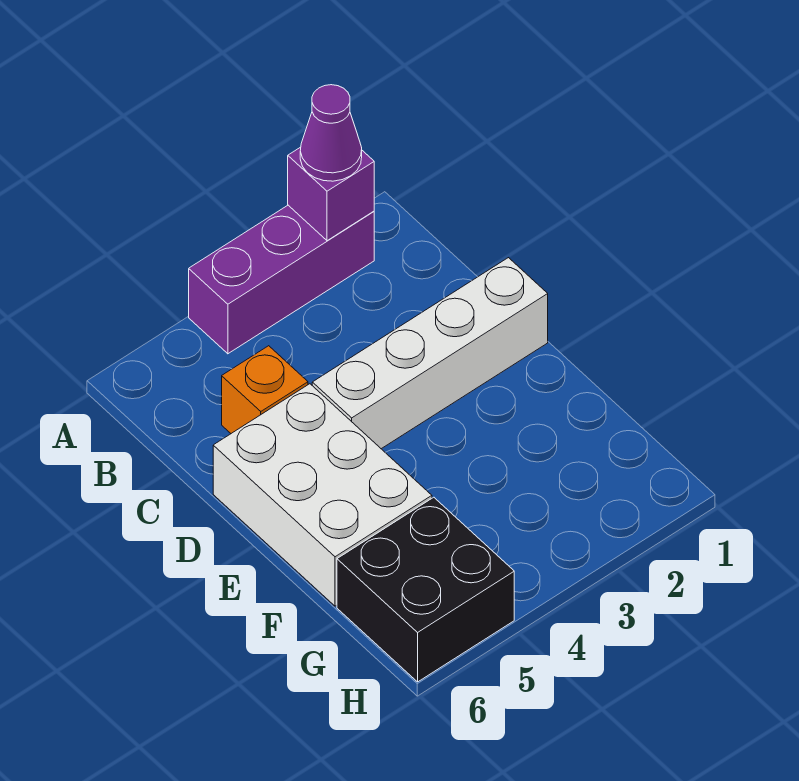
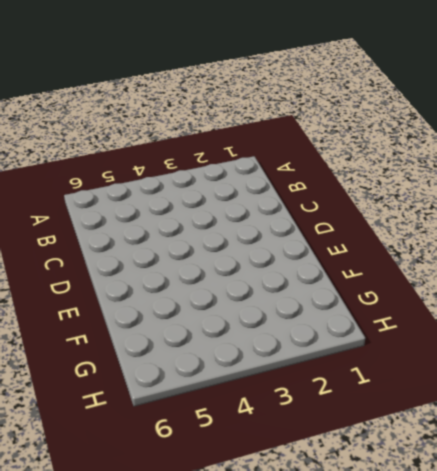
none -> purple 1x3 brick [189,205,374,354]
none -> orange 1x1 brick [222,346,308,433]

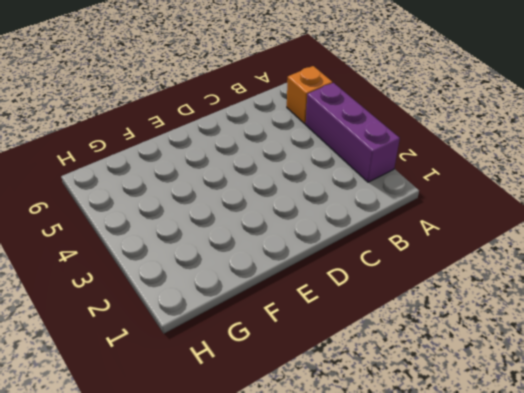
orange 1x1 brick [287,66,332,124] -> orange 1x1 brick moved to [222,346,308,433]
none -> white 1x4 brick [312,258,548,449]
none -> white 2x3 brick [213,384,432,606]

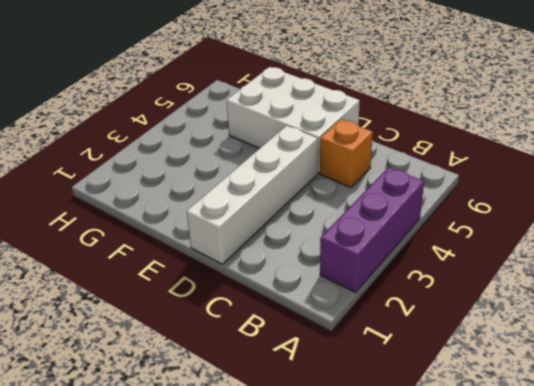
none -> black 2x2 brick [337,497,514,682]
none -> purple 1x1 brick [288,147,374,241]

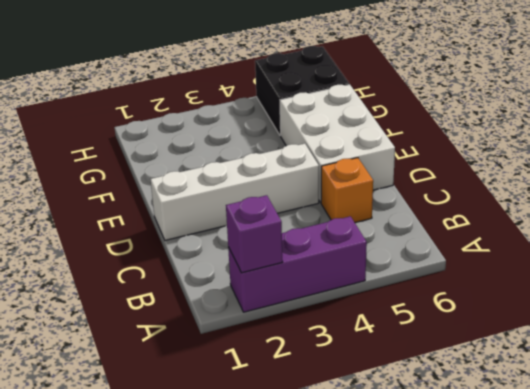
none -> purple 1x1 cone [300,85,362,181]

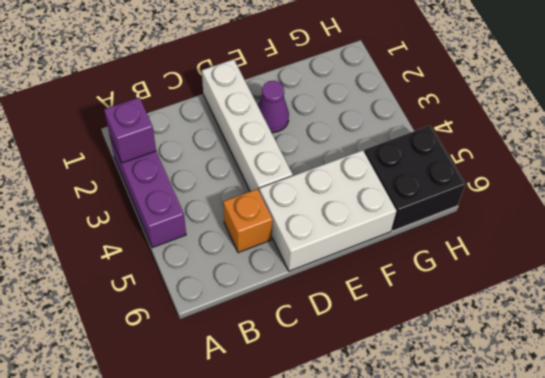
purple 1x1 cone [258,81,289,133] -> purple 1x1 cone moved to [300,85,362,181]

